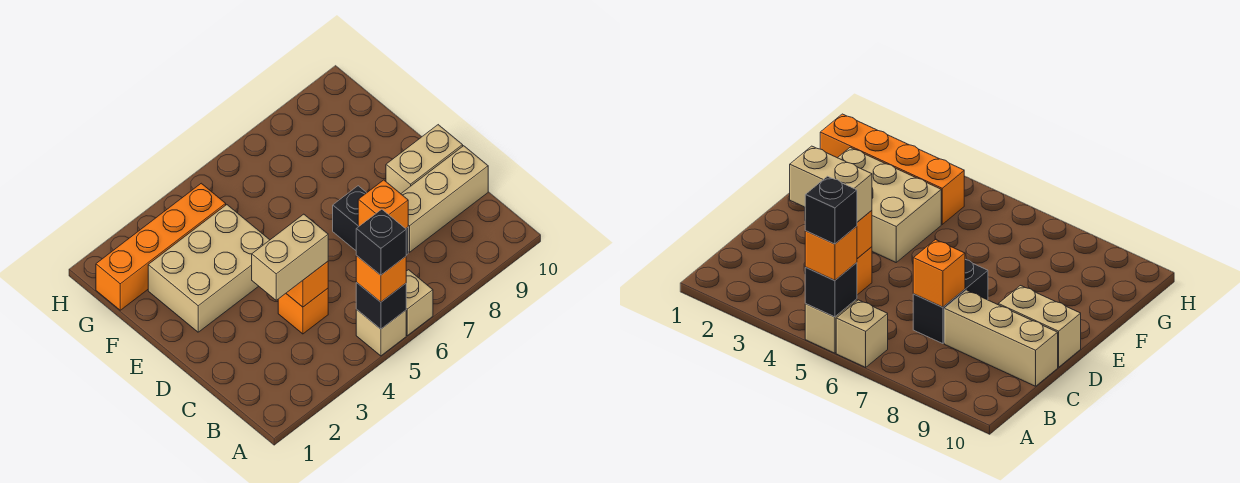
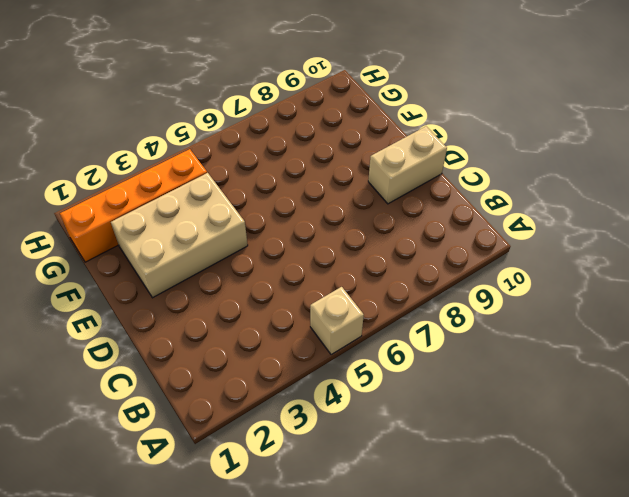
none -> tan 1x1 brick [406,270,433,336]
none -> orange 1x1 brick [278,288,328,334]
none -> black 1x2 brick [333,186,408,255]

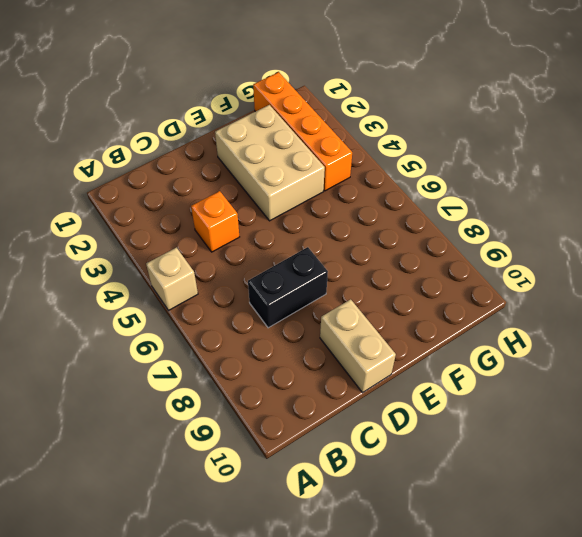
none -> tan 1x1 brick [406,270,433,336]
none -> tan 1x3 brick [401,146,488,252]
none -> black 1x1 brick [356,282,406,329]

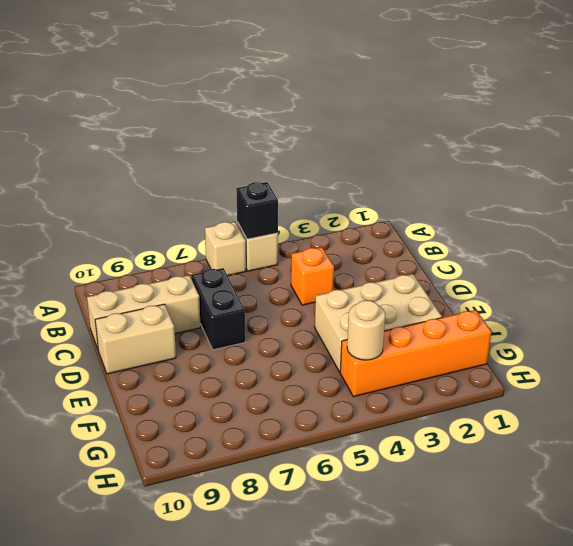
tan 1x1 round brick [347,300,385,360] -> none
none -> orange 1x1 brick [286,262,328,307]
none -> orange 1x1 brick [358,180,408,229]
none -> orange 1x1 brick [356,256,406,302]

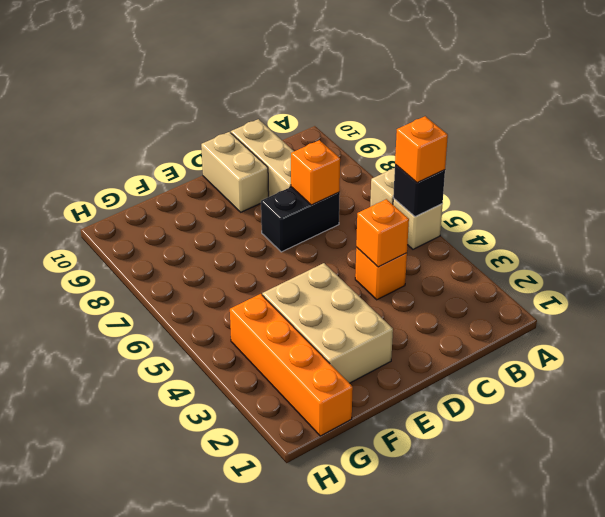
none -> tan 1x2 brick [252,214,328,300]
none -> black 1x1 brick [356,209,406,275]

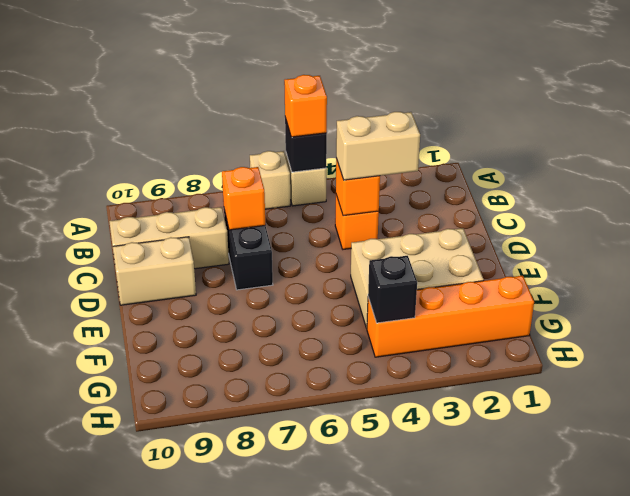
black 1x1 brick [368,256,417,323] -> black 1x1 brick moved to [356,209,406,275]

